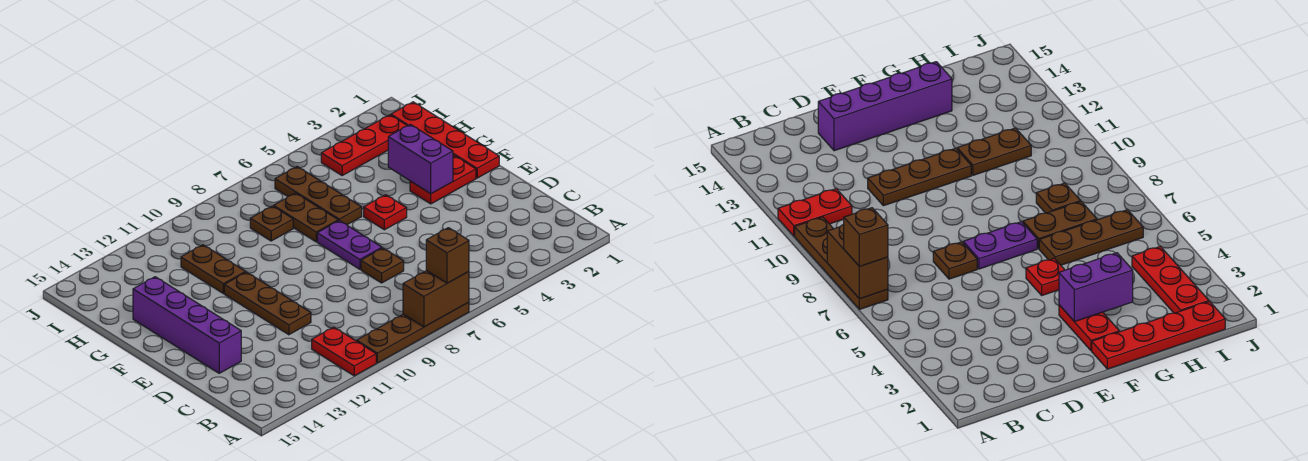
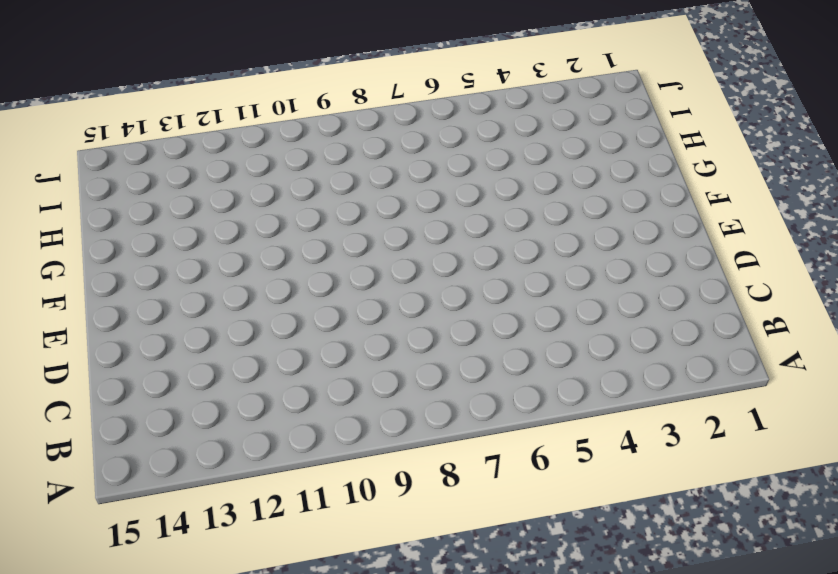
none -> brown 1x4 plate [357,302,469,363]
none -> red 1x2 plate [312,327,376,376]
none -> brown 1x1 plate [361,248,404,283]

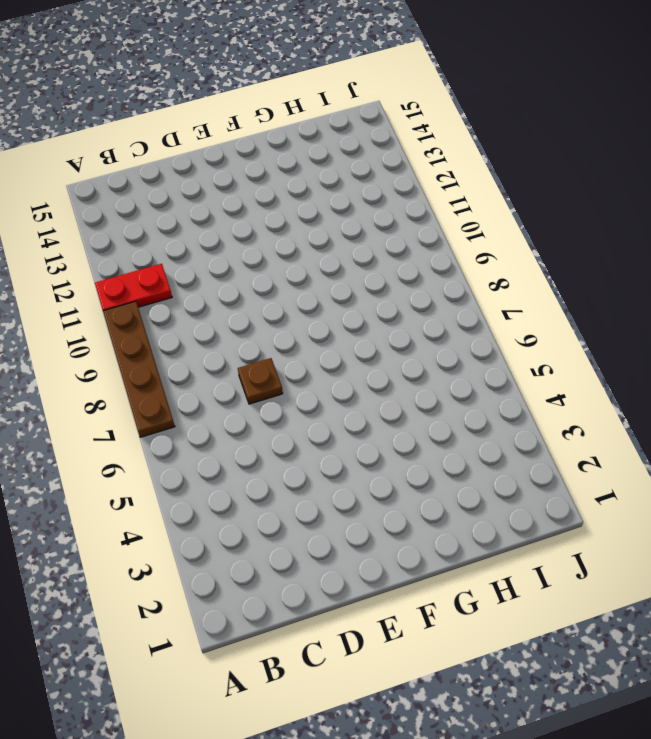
none -> brown 1x3 plate [224,272,311,335]
none -> purple 1x4 brick [133,277,241,373]
none -> purple 1x2 plate [317,221,382,269]

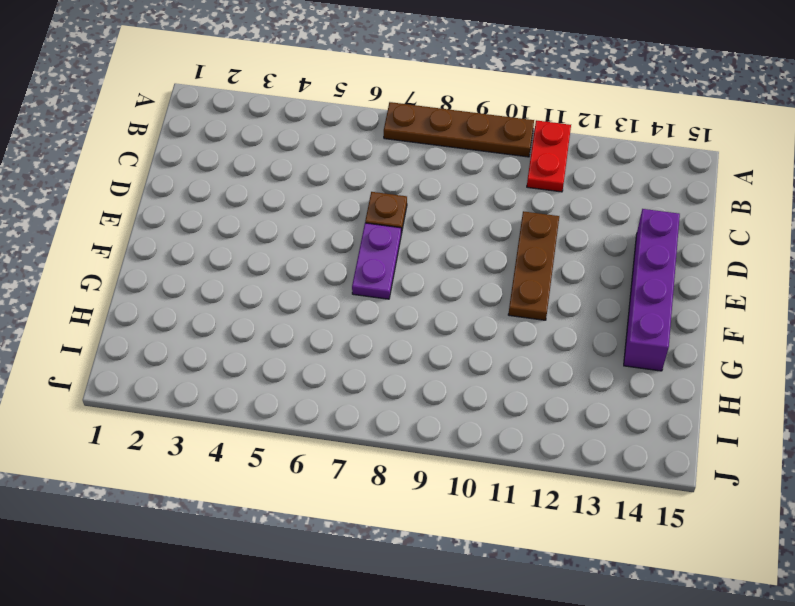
none -> red 1x4 plate [391,102,499,178]
none -> red 1x2 plate [410,156,476,204]
none -> red 1x1 plate [364,195,407,230]

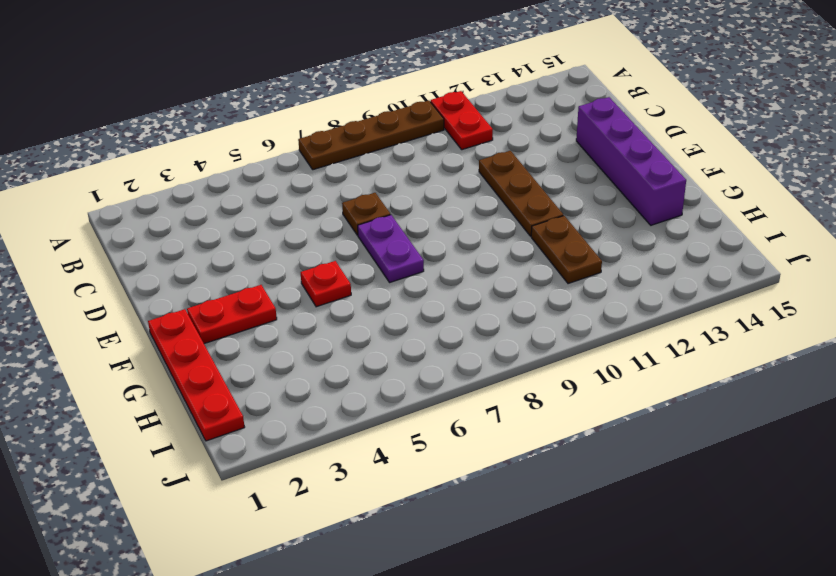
none -> brown 1x3 plate [275,167,362,225]
none -> brown 1x2 plate [274,193,338,242]
none -> brown 1x1 plate [250,206,293,241]

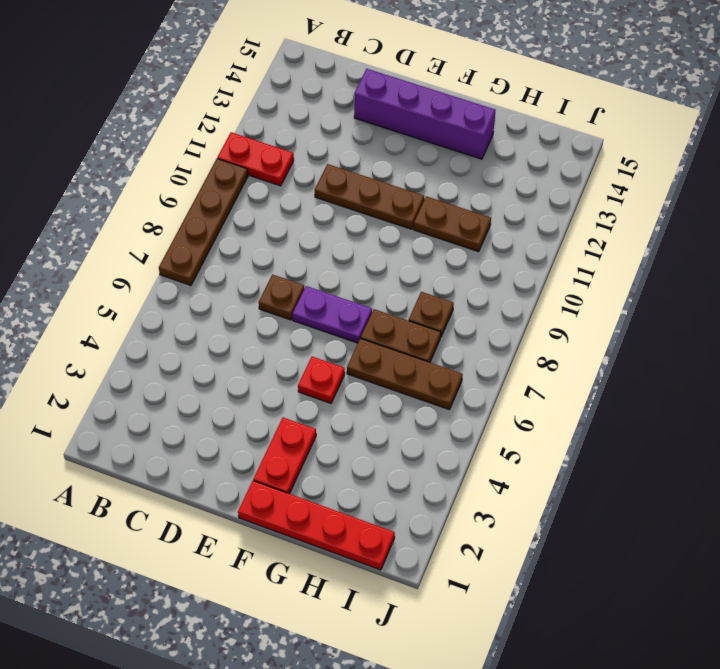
none -> red 1x3 plate [321,115,407,175]
none -> brown 1x2 brick [403,270,469,327]
none -> purple 1x2 brick [388,124,453,194]

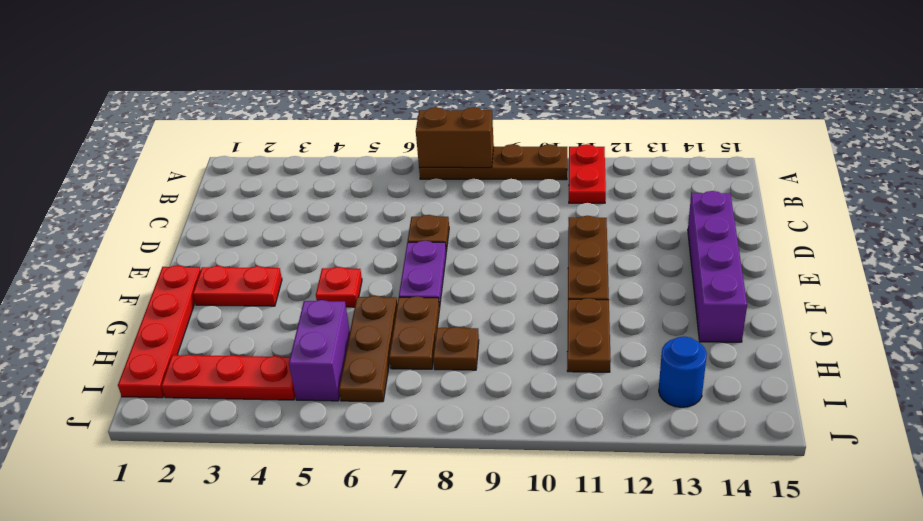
purple 1x2 brick [289,300,350,401] -> purple 1x2 brick moved to [388,124,453,194]
blue 1x1 round brick [659,336,707,407] -> none
none -> brown 1x1 brick [426,228,469,283]

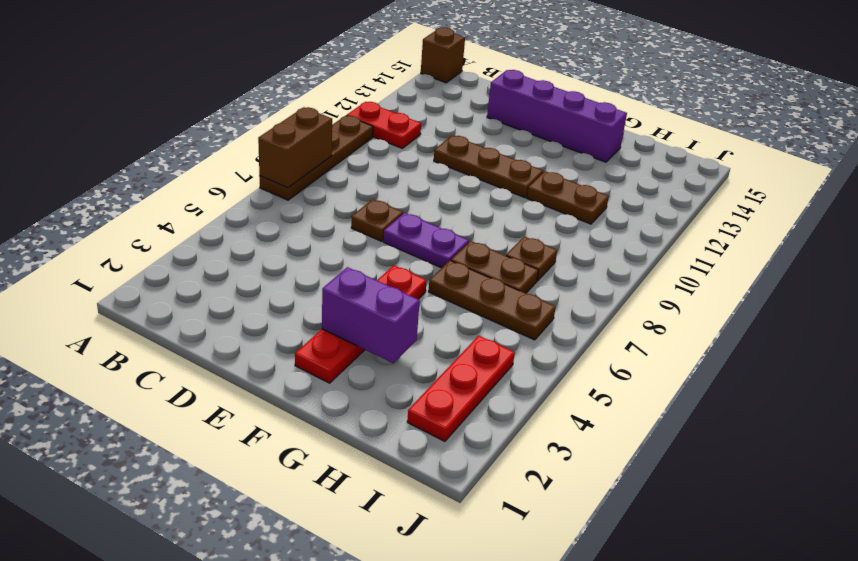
brown 1x1 brick [421,27,465,83] -> brown 1x1 brick moved to [426,228,469,283]
none -> red 1x4 plate [391,102,499,178]

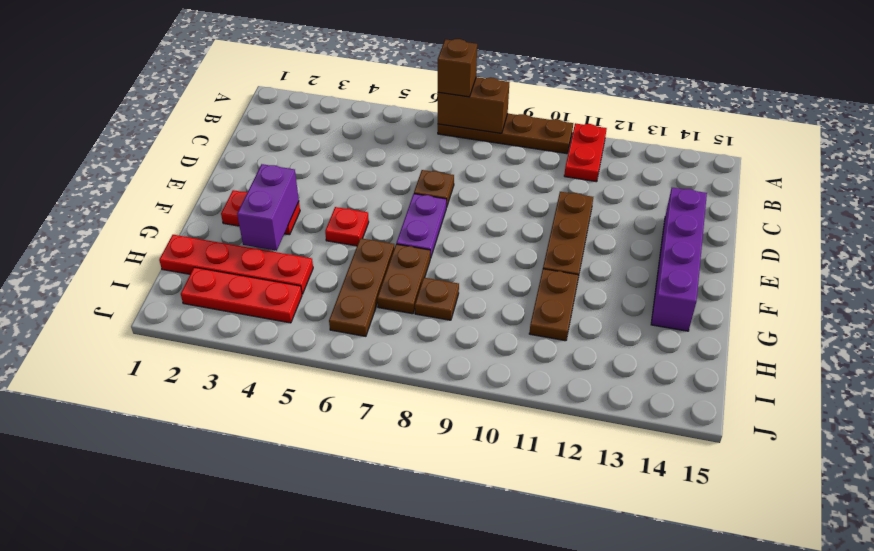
red 1x4 plate [159,235,313,294] -> red 1x4 plate turned to [391,102,499,178]

